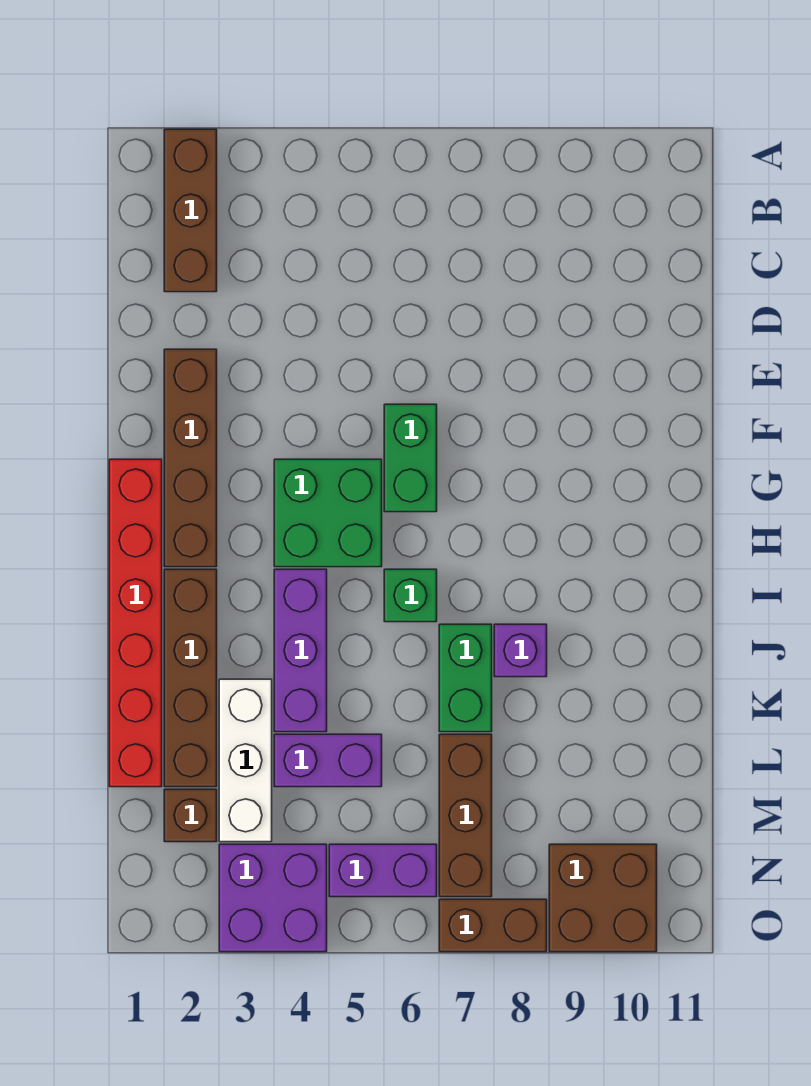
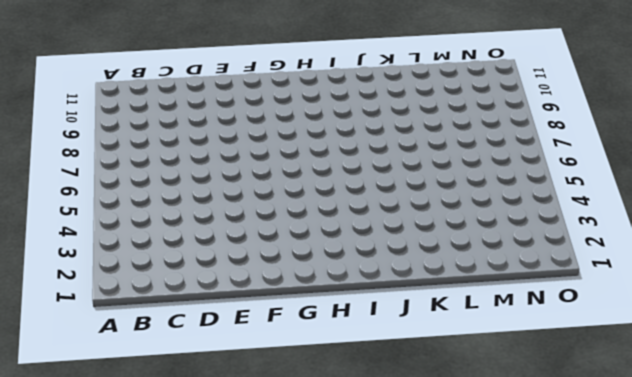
none -> brown 1x3 brick [164,129,217,292]
none -> brown 1x4 brick [164,349,217,567]
none -> green 1x2 brick [384,404,437,512]

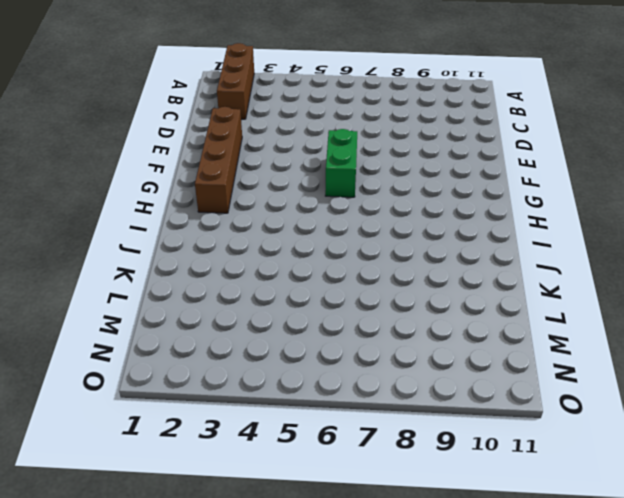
none -> red 1x6 brick [109,459,162,787]
none -> green 2x2 brick [274,459,382,567]
none -> brown 1x4 brick [164,569,217,787]

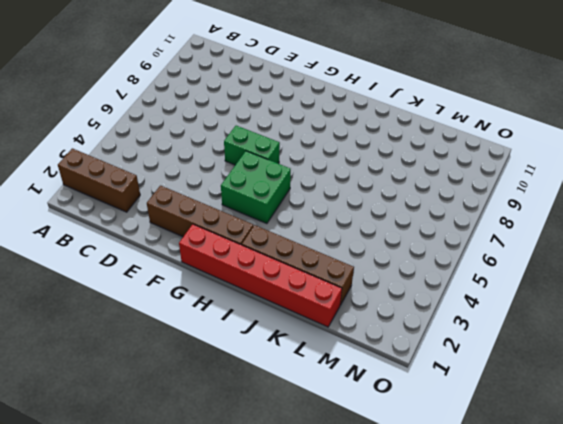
none -> purple 1x3 brick [274,569,327,732]
none -> green 1x1 brick [384,569,437,622]
none -> green 1x2 brick [439,624,492,732]

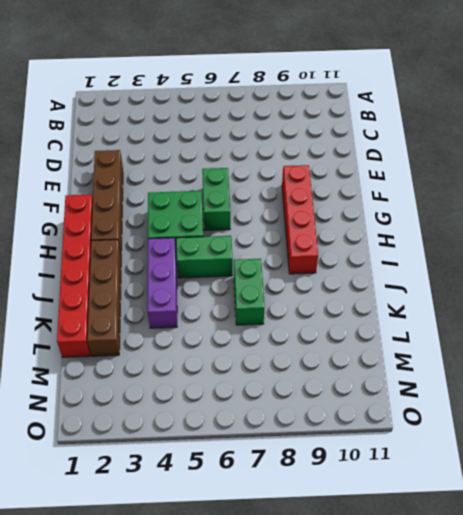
red 1x4 brick [282,165,318,274] -> none
green 1x2 brick [176,236,233,278] -> green 1x1 brick [384,569,437,622]
none -> brown 1x3 brick [164,129,217,292]
none -> purple 1x1 brick [494,624,547,677]
none -> white 1x3 brick [219,679,272,842]

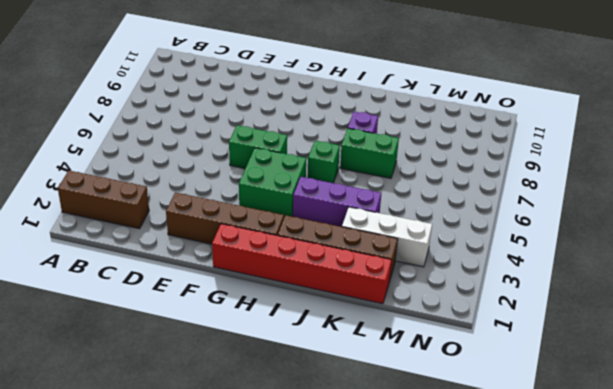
none -> purple 1x2 brick [274,734,382,787]
none -> brown 1x3 brick [439,734,492,897]
none -> brown 1x1 brick [164,789,217,842]

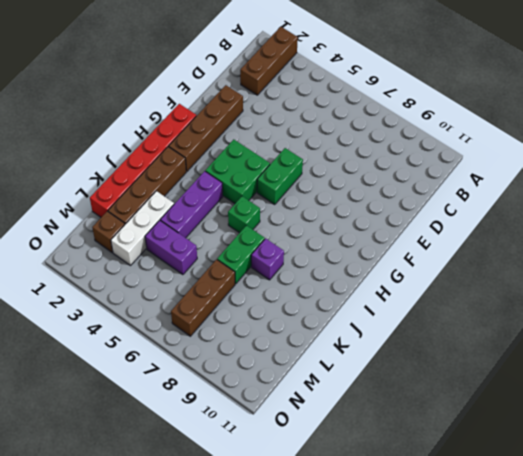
none -> purple 2x2 brick [219,844,327,952]
none -> purple 1x2 brick [329,844,437,897]
none -> brown 2x2 brick [549,844,657,952]

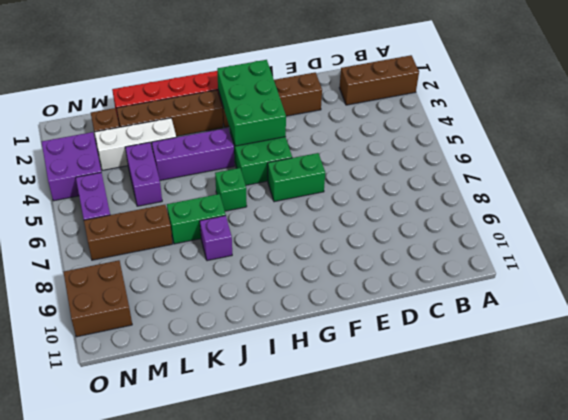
green 2x3 brick [217,60,286,146] -> none
none -> brown 1x2 brick [439,899,547,952]

